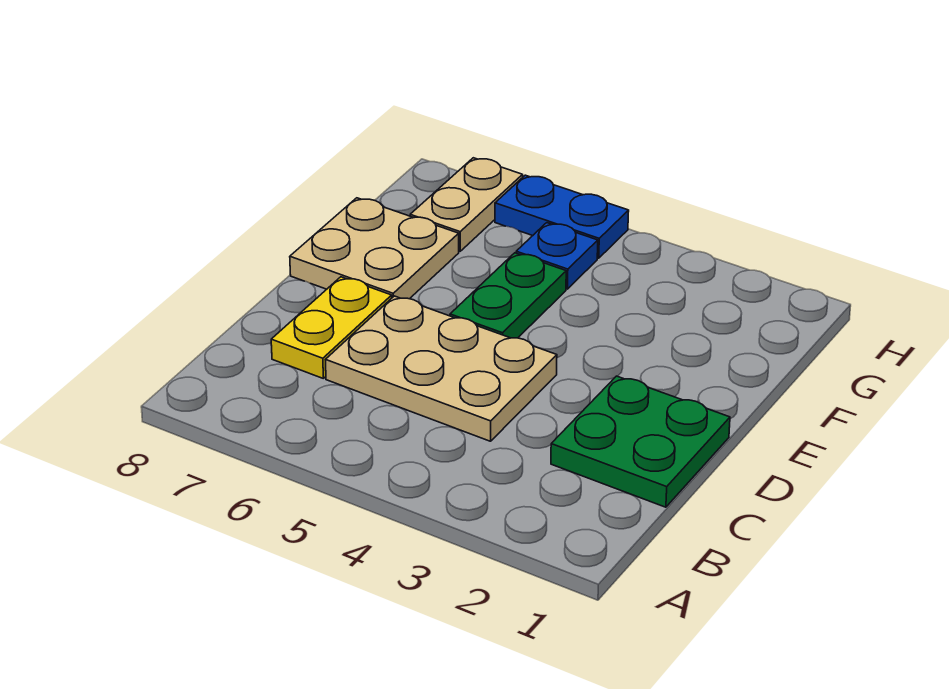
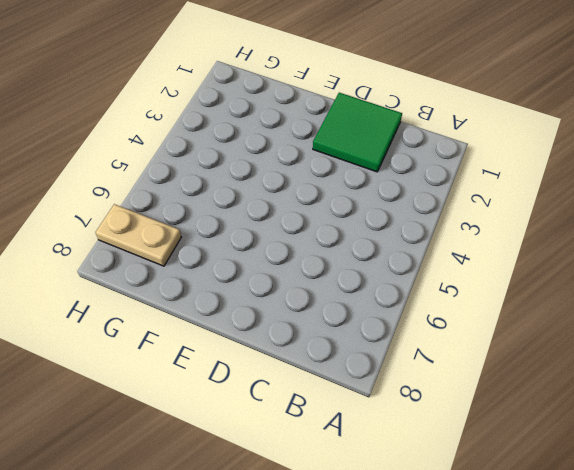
green 2x2 tile [313,93,402,172] -> green 2x2 plate [551,376,730,507]
none -> tan 2x3 plate [326,296,557,441]
none -> yellow 1x2 plate [271,277,392,378]

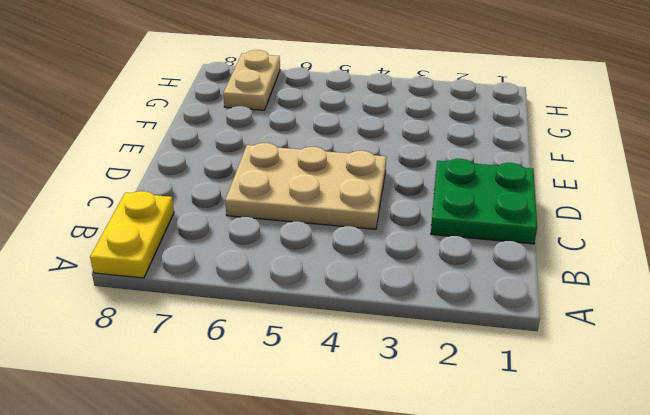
yellow 1x2 plate [90,191,174,278] -> yellow 1x2 plate moved to [271,277,392,378]
none -> green 1x2 plate [450,253,566,338]
none -> tan 2x2 plate [290,198,459,299]

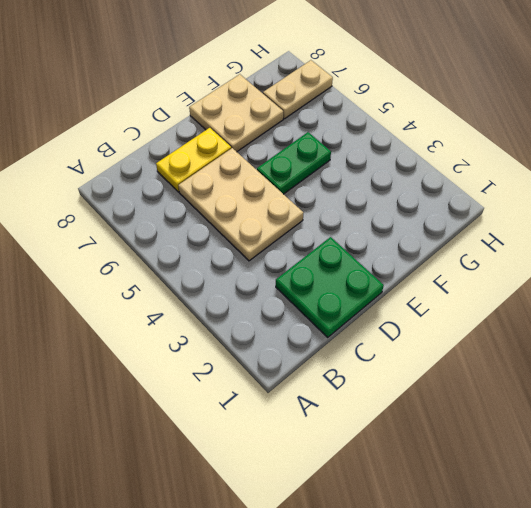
none -> blue 1x1 plate [516,223,598,289]
none -> blue 1x2 plate [495,175,629,258]

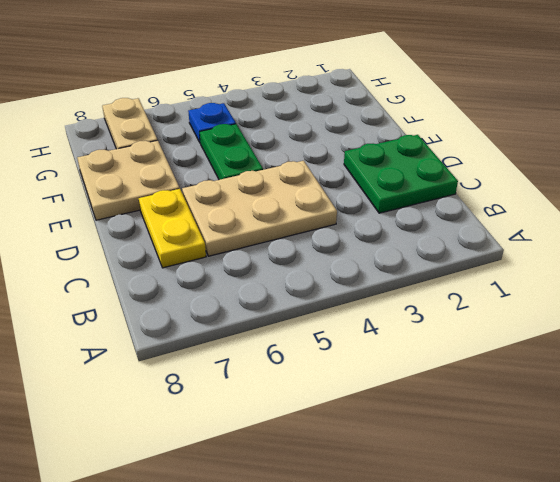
none -> blue 1x2 plate [495,175,629,258]

